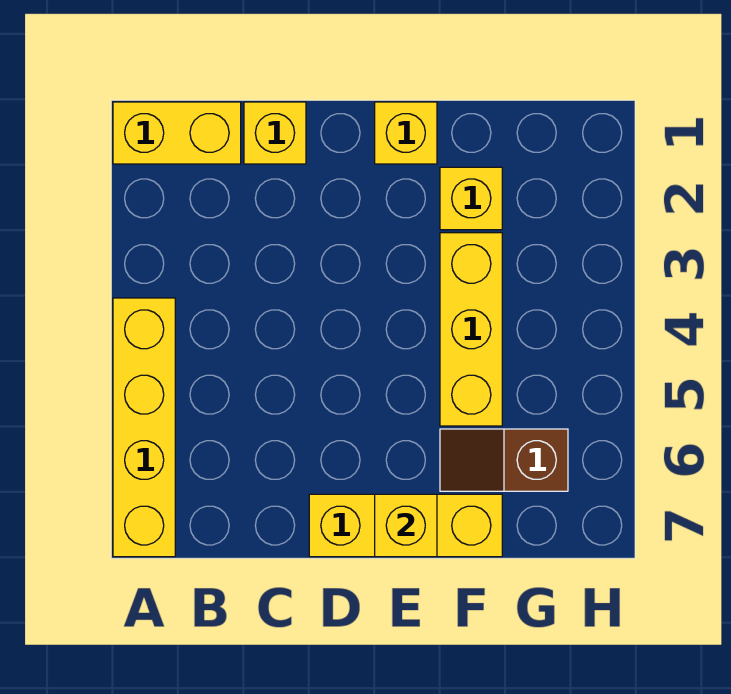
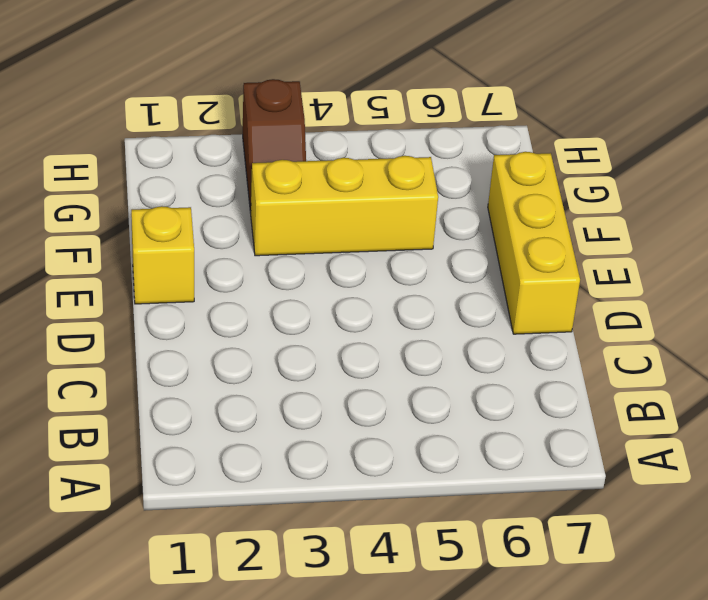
brown 1x2 slope [243,79,306,213] -> brown 1x2 slope moved to [440,429,568,491]
none -> yellow 1x2 brick [113,102,241,164]
none -> yellow 1x4 brick [113,298,175,557]

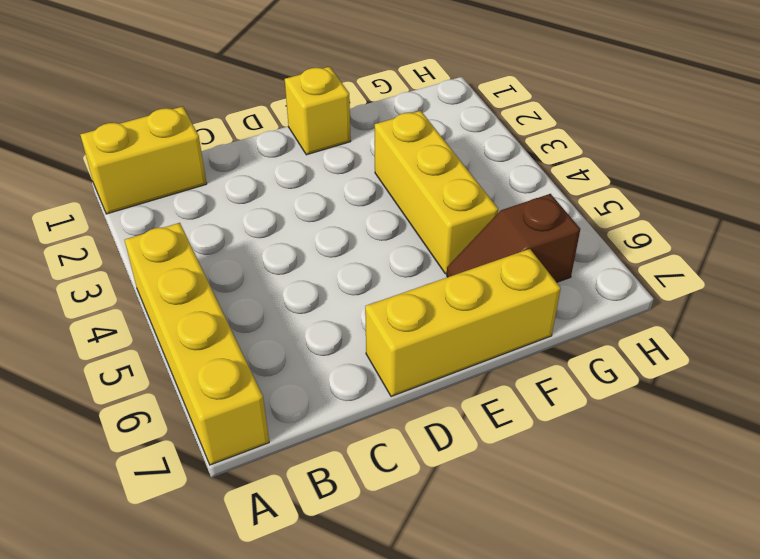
none -> yellow 1x1 brick [244,102,306,164]
none -> yellow 1x1 brick [440,167,502,230]

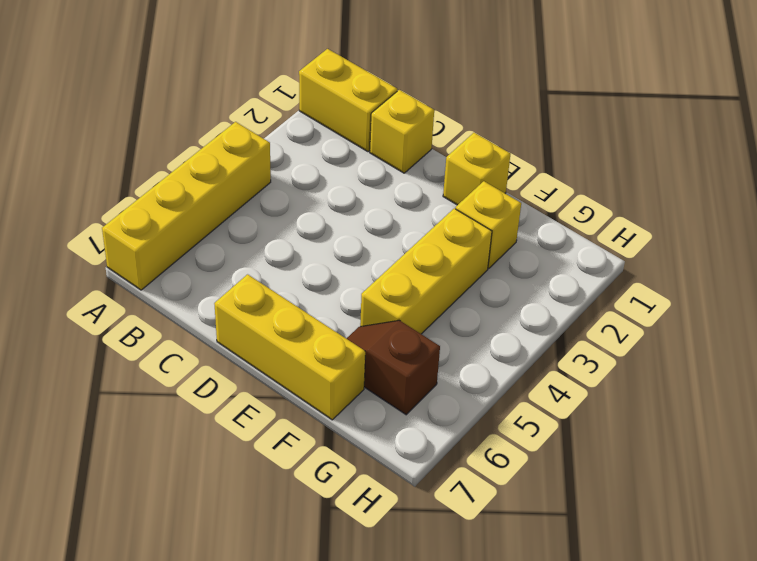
none -> yellow 1x1 brick [375,494,437,557]

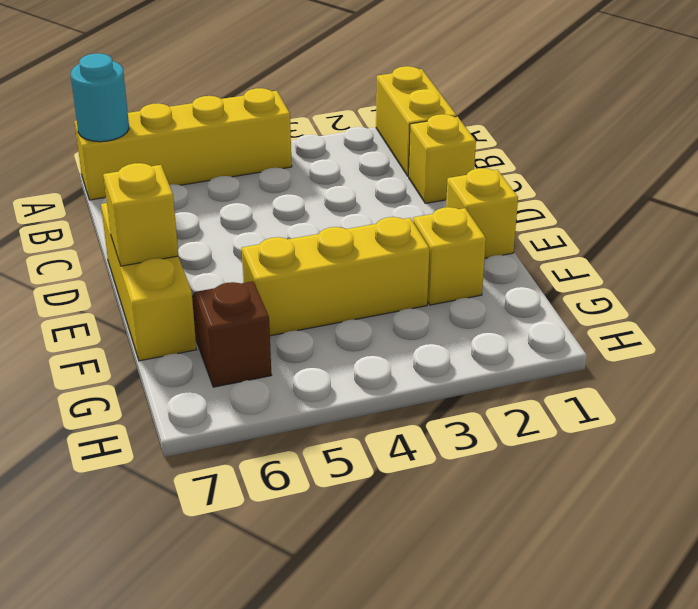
cyan 1x1 round brick [71,53,129,142] -> none

